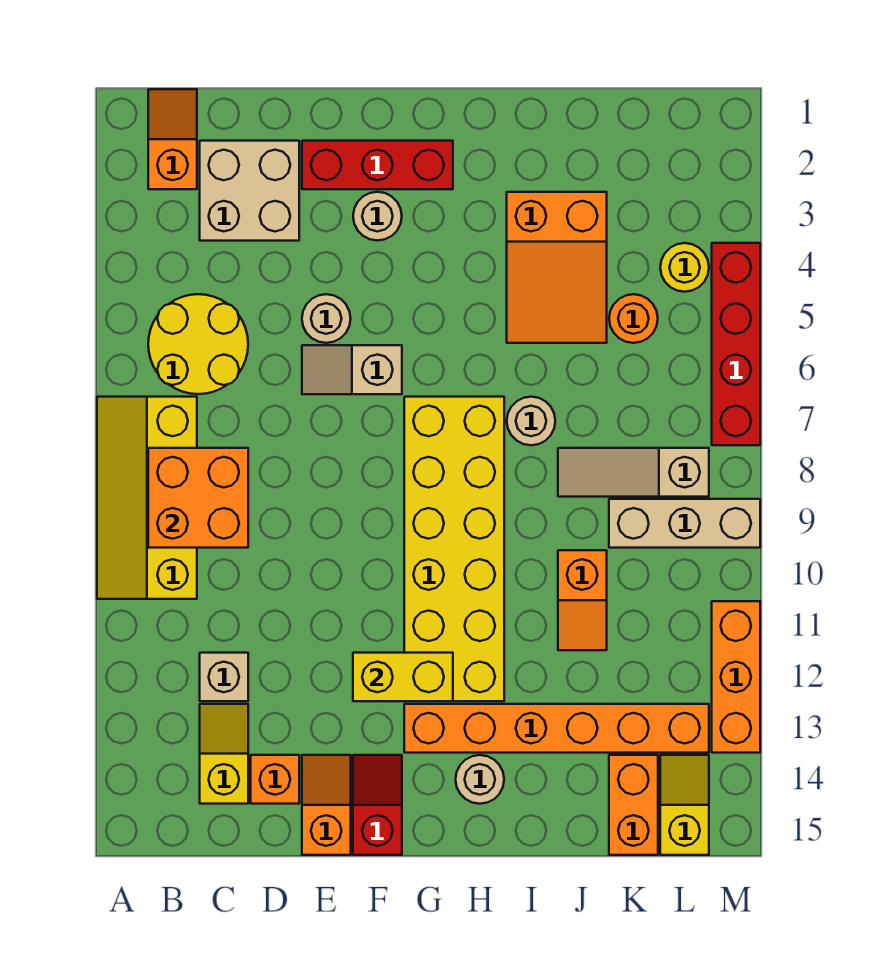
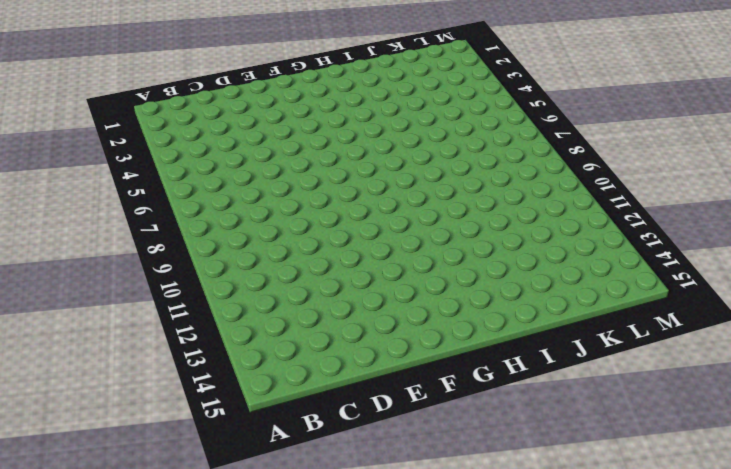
none -> yellow 2x4 slope [97,397,197,599]
none -> orange 1x2 slope [148,89,197,189]
none -> yellow 2x2 round brick [148,294,248,394]

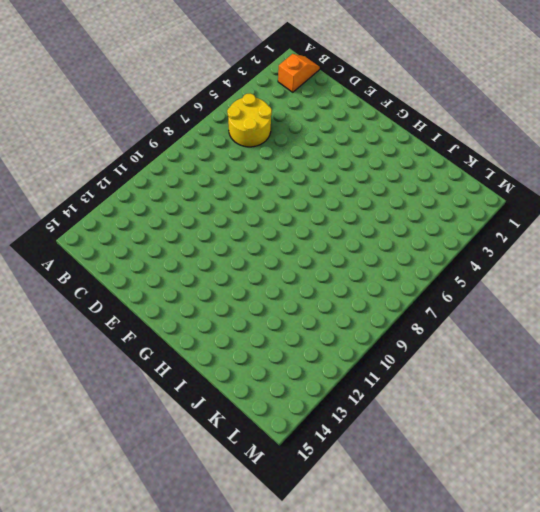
none -> yellow 2x4 slope [97,397,197,599]
none -> tan 2x2 brick [200,141,299,241]
none -> tan 1x1 brick [200,653,248,701]

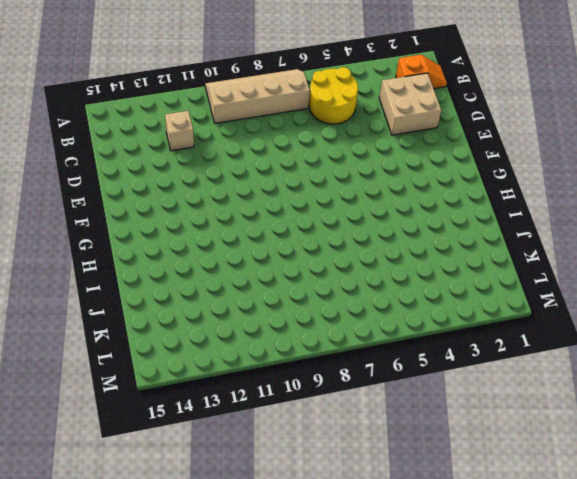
tan 2x4 slope [205,69,310,123] -> yellow 2x4 slope [97,397,197,599]
none -> yellow 1x2 slope [200,704,248,804]
none -> orange 1x1 brick [251,755,299,804]
none -> red 1x3 brick [302,141,453,189]

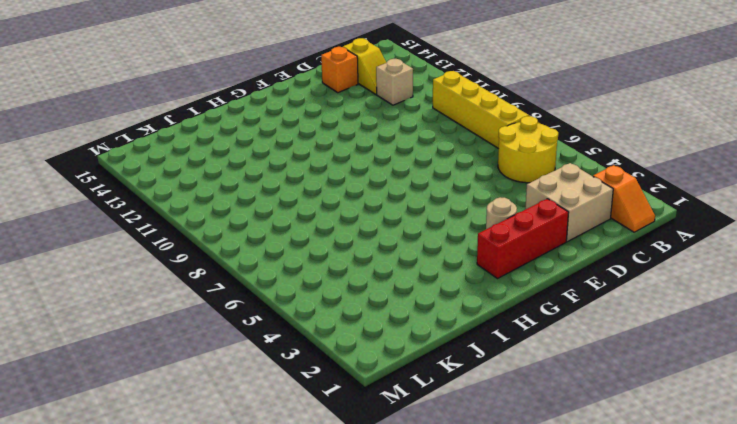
none -> tan 1x1 round brick [302,294,351,343]
none -> tan 1x2 slope [302,345,402,394]
none -> orange 1x2 slope [302,755,351,855]

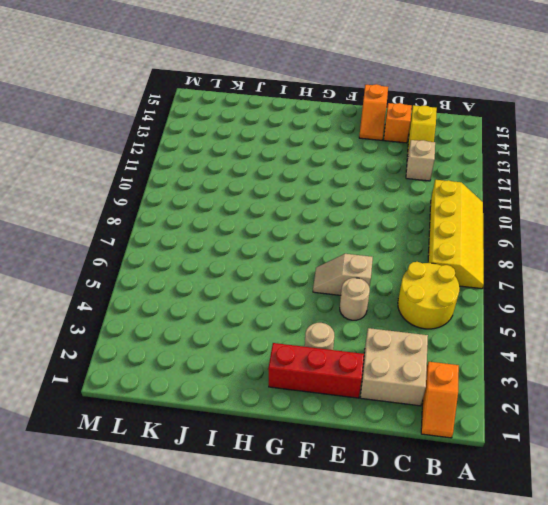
tan 1x2 slope [313,254,373,295] -> tan 1x2 slope turned to [302,345,402,394]
none -> red 1x2 slope [353,755,402,855]
none -> yellow 2x6 brick [404,397,504,701]
none -> orange 1x6 brick [404,704,709,753]

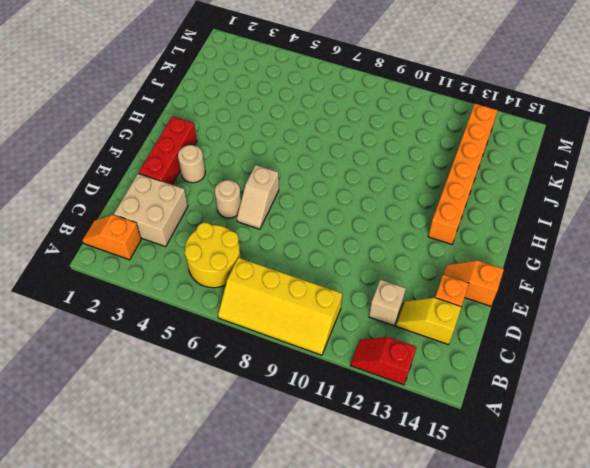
red 1x2 slope [350,337,416,385] -> red 1x2 slope moved to [353,755,402,855]
none -> yellow 2x6 brick [404,397,504,701]
none -> tan 1x1 round brick [456,755,504,804]
none -> orange 2x3 slope [507,192,607,343]

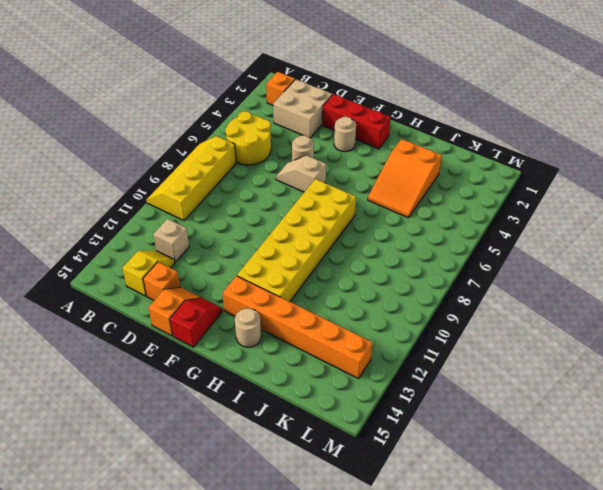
none -> tan 1x1 round brick [507,397,555,445]
none -> tan 1x3 slope [558,448,709,497]
none -> orange 1x2 slope [558,550,607,650]

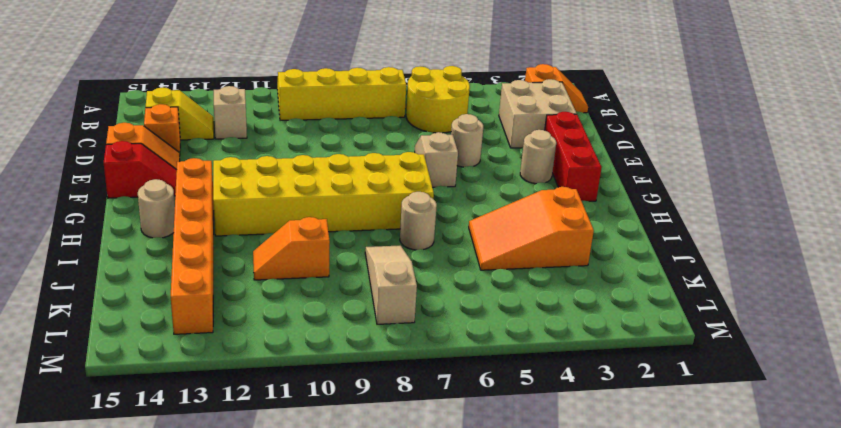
none -> orange 1x1 round brick [609,294,658,343]
none -> tan 1x3 brick [609,499,760,548]
none -> orange 1x2 brick [609,755,658,855]

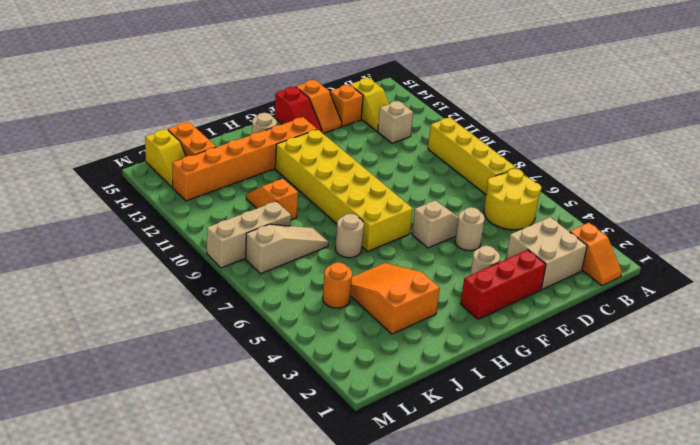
none -> yellow 1x1 round brick [660,243,709,292]
none -> red 1x4 brick [712,243,760,445]
none -> orange 1x3 brick [712,601,760,753]

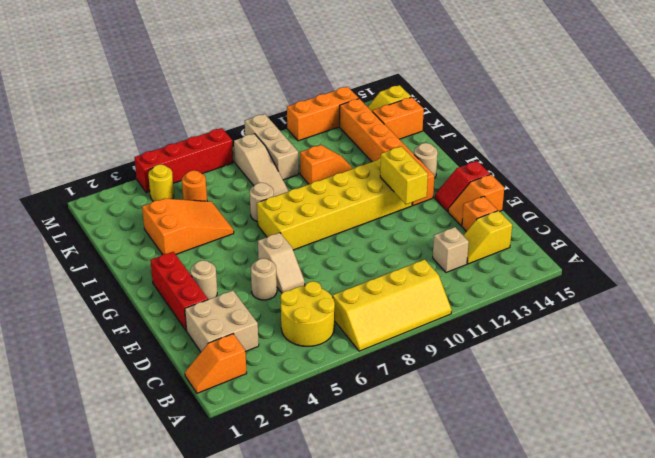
none -> orange 2x2 brick [148,448,248,548]

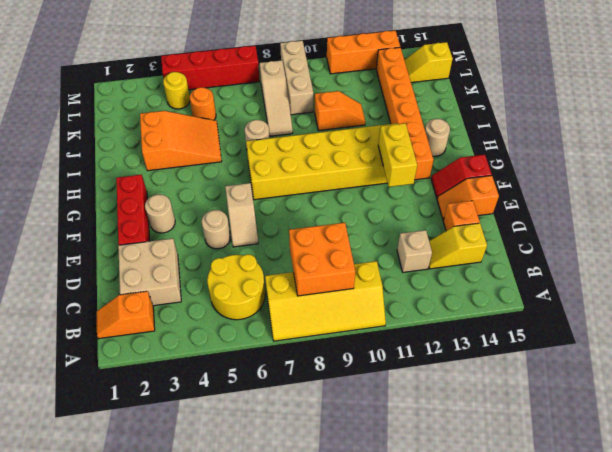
none -> orange 1x2 brick [609,755,658,855]

